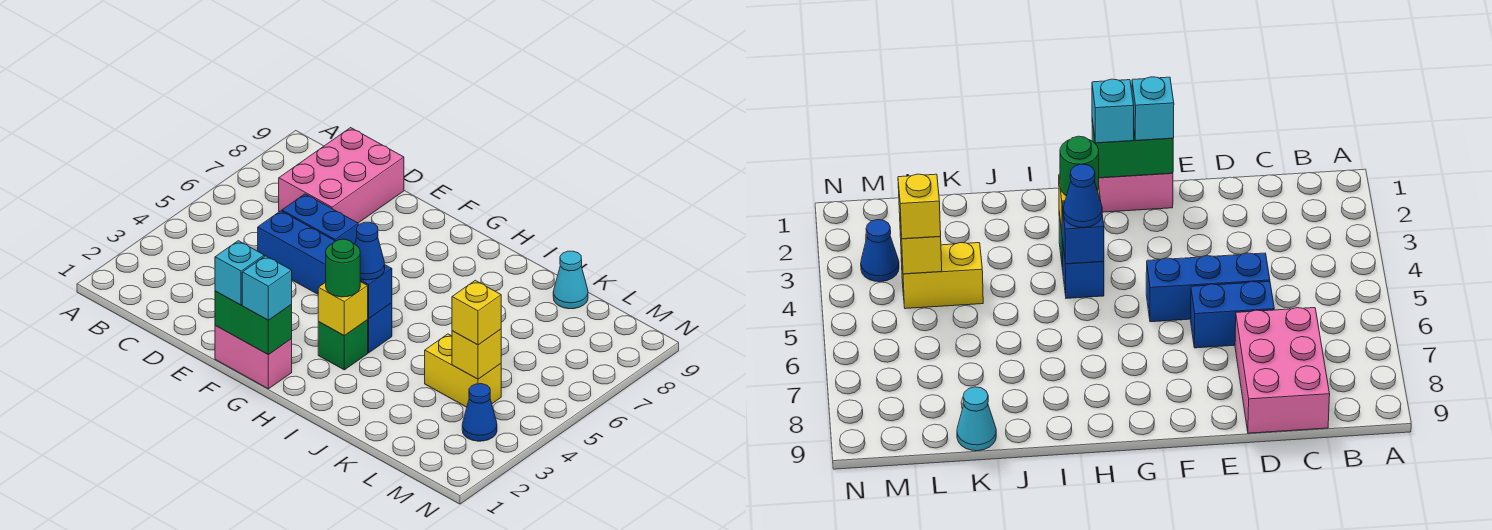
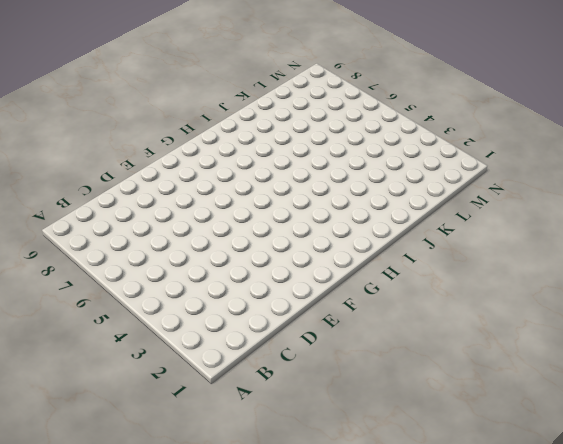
none -> pink 2x3 brick [279,128,404,223]
none -> blue 1x3 brick [258,211,335,294]
none -> blue 1x2 brick [282,194,358,244]

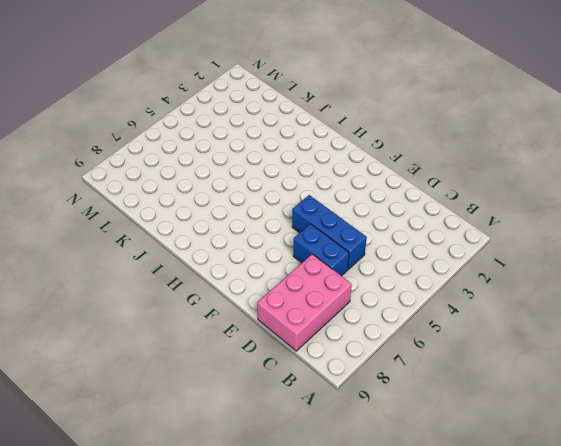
none -> pink 1x2 brick [215,326,292,389]
none -> green 1x1 brick [318,320,368,370]
none -> blue 1x1 brick [368,303,392,353]

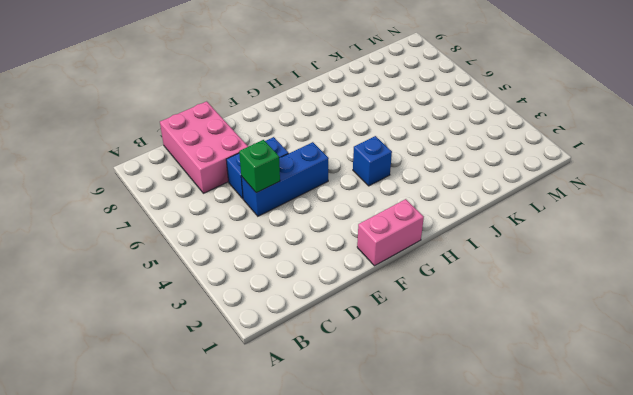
green 1x1 brick [239,140,280,193] -> green 1x1 brick moved to [318,320,368,370]
none -> yellow 1x2 brick [425,334,501,407]
none -> cyan 1x1 cone [553,251,588,309]
none -> blue 1x1 cone [462,384,497,441]

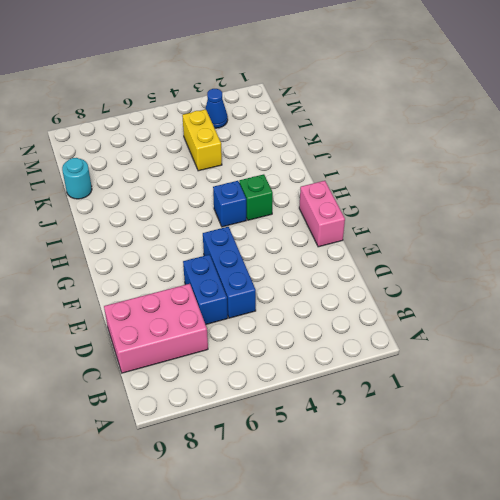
cyan 1x1 round brick [62,158,92,199] -> cyan 1x1 cone [553,251,588,309]
none -> green 1x2 brick [215,291,292,355]
none -> yellow 1x1 brick [318,282,368,336]
none -> blue 1x1 brick [360,265,392,319]

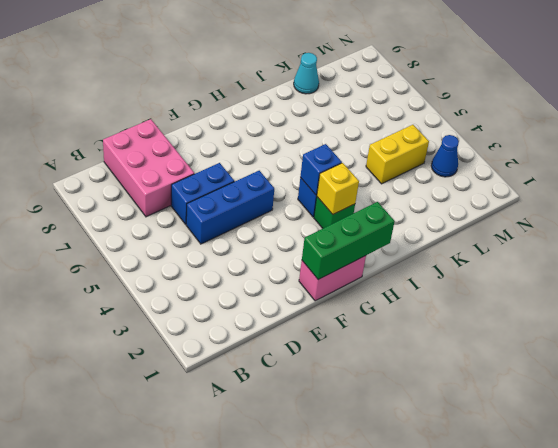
green 1x3 brick [302,202,395,280] -> green 1x2 brick [215,291,292,355]
none -> yellow 1x1 brick [452,329,501,379]
none -> cyan 1x1 brick [215,241,264,305]
none -> cyan 1x1 brick [242,256,292,320]

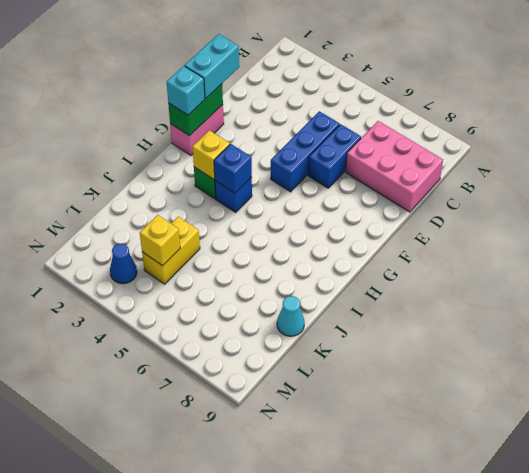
cyan 1x2 brick [185,34,239,99] -> cyan 1x1 brick [215,241,264,305]
none -> green 1x1 round brick [326,239,360,297]
none -> blue 1x1 cone [355,222,385,280]
none -> yellow 1x1 brick [452,280,501,345]

